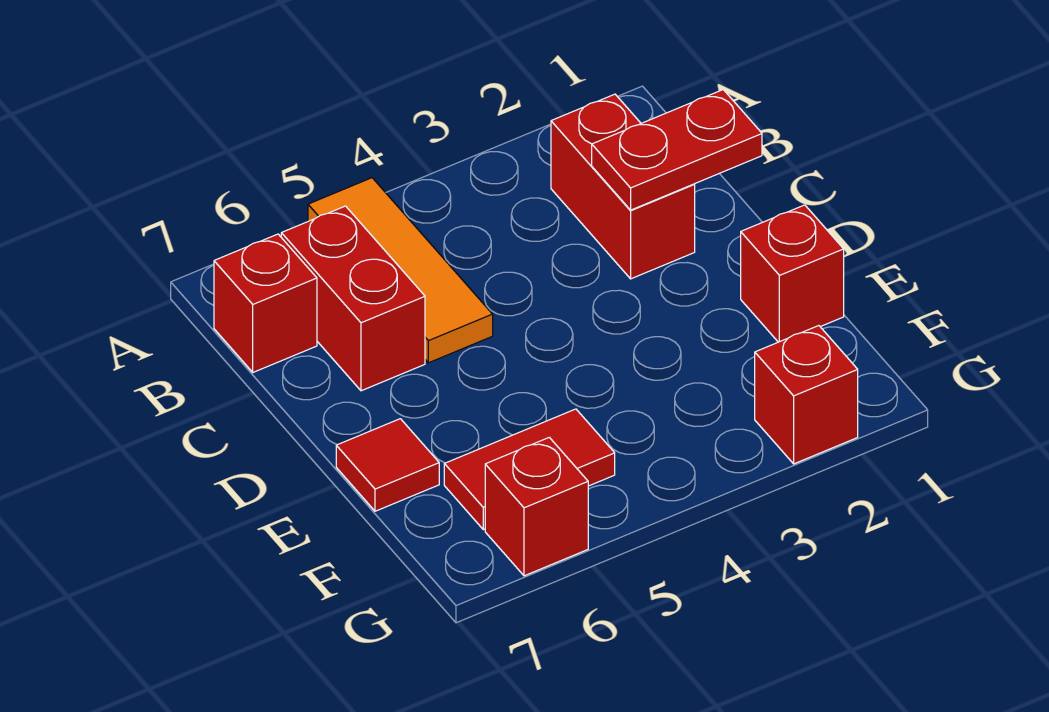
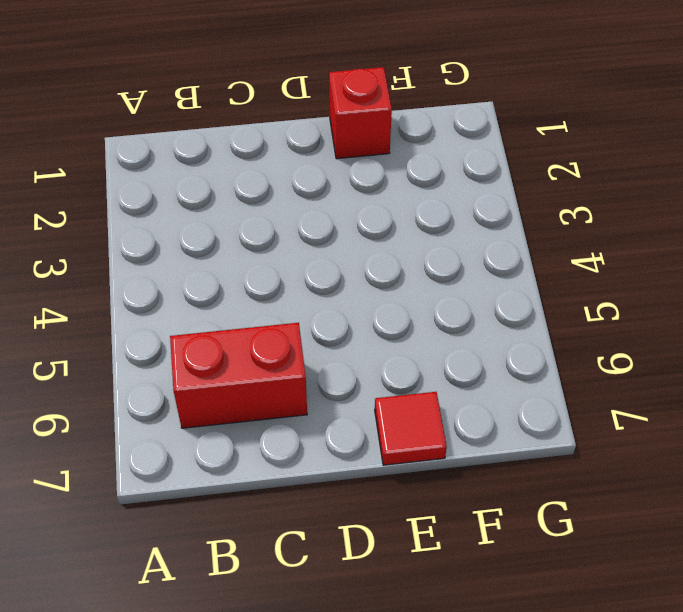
none -> orange 1x3 tile [308,178,493,363]
none -> red 1x2 brick [551,94,695,279]

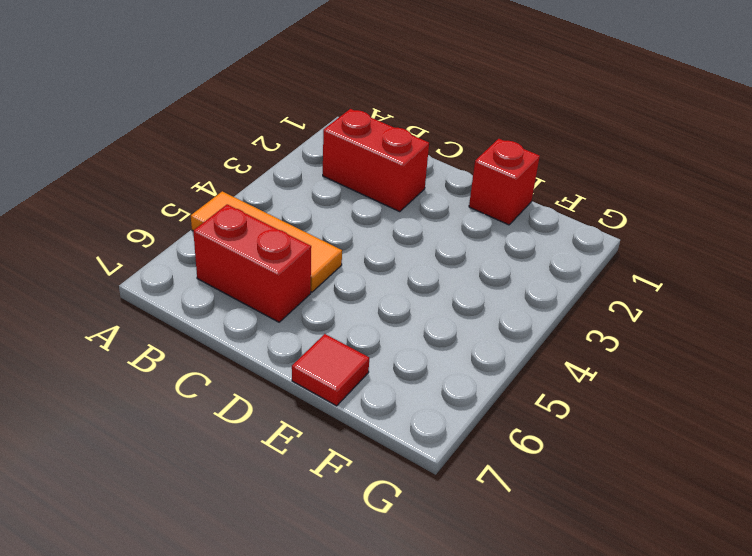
none -> red 1x1 brick [214,234,317,372]
none -> red 1x2 tile [444,409,615,530]

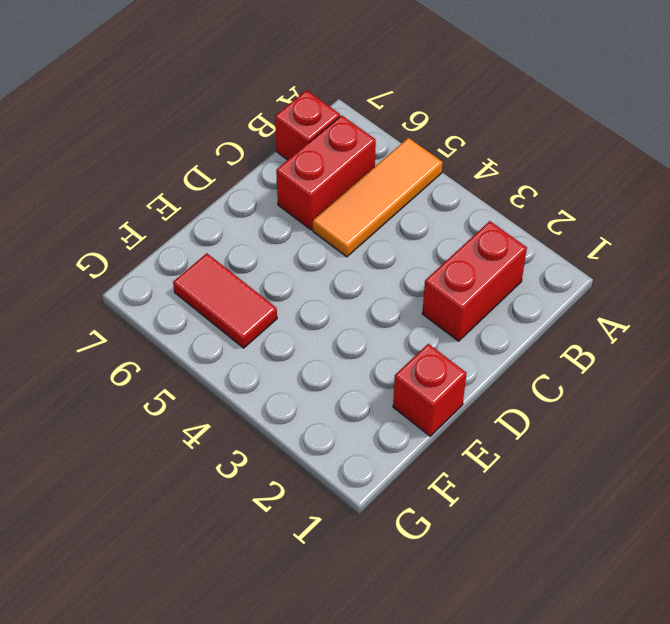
none -> red 1x1 tile [336,419,439,511]
none -> red 1x1 brick [755,326,858,464]

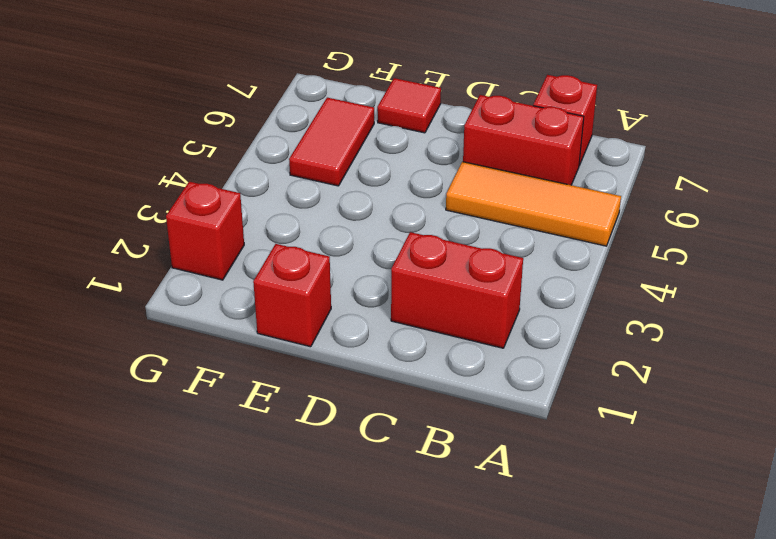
none -> red 1x1 brick [485,437,588,576]
none -> red 1x2 plate [592,90,762,210]

